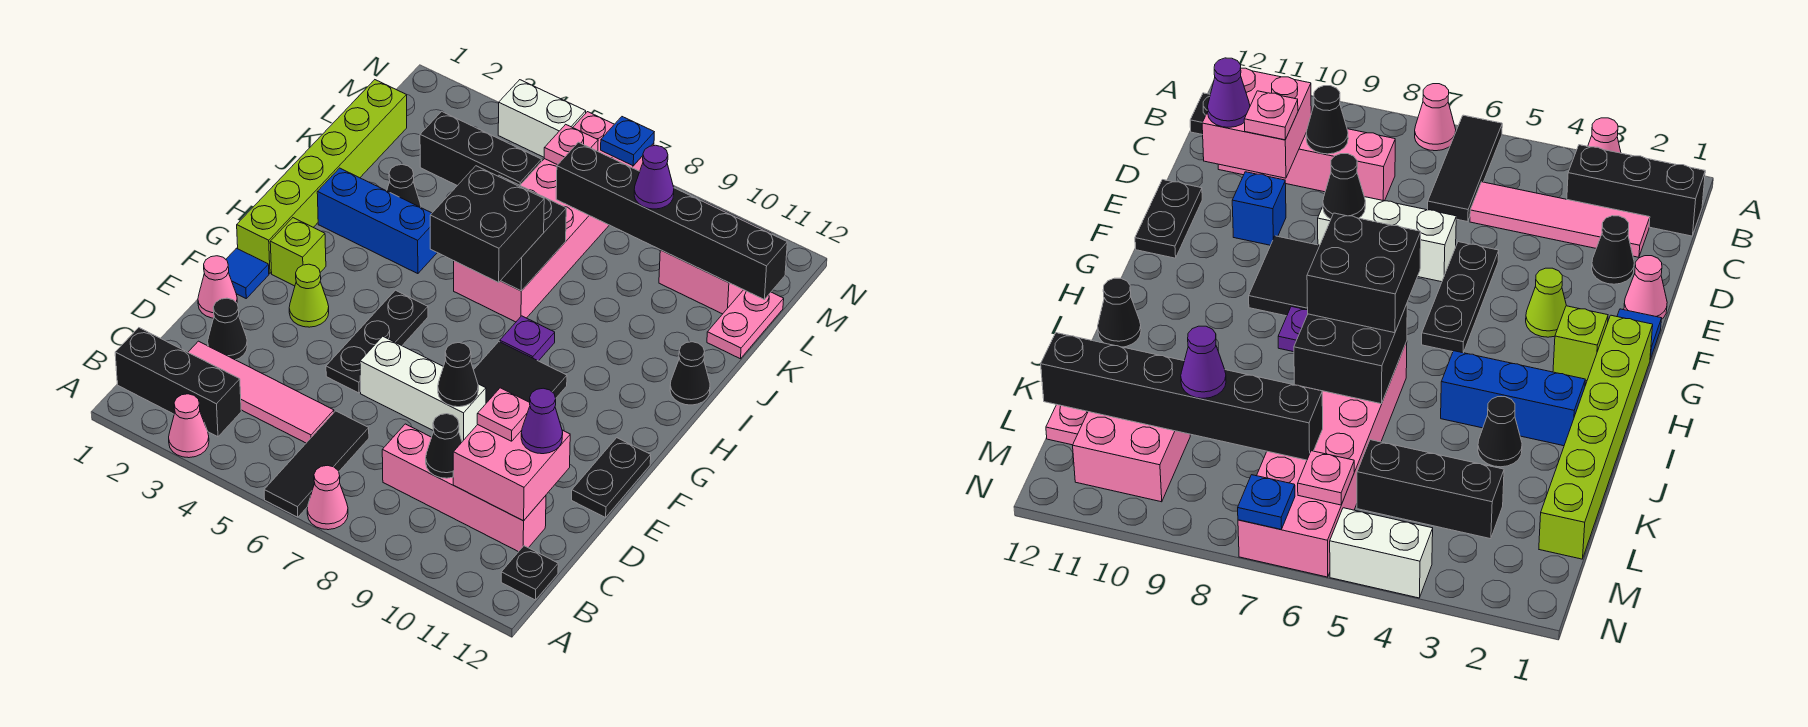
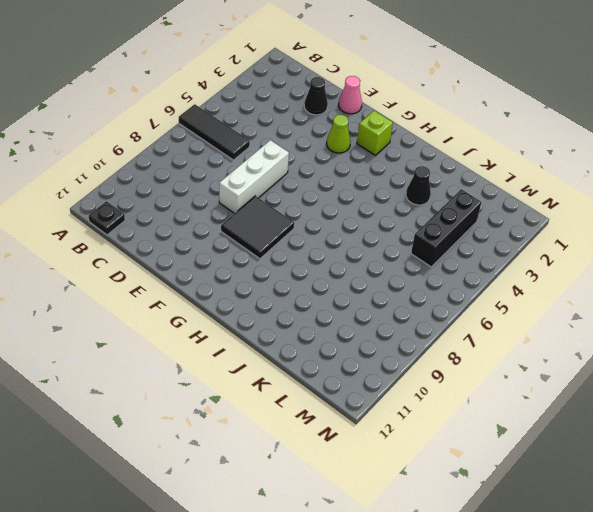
none -> pink 1x1 cone [169,394,209,458]
none -> pink 1x1 cone [307,465,348,530]
none -> black 1x3 brick [115,328,241,437]
none -> pink 1x4 tile [188,341,334,443]

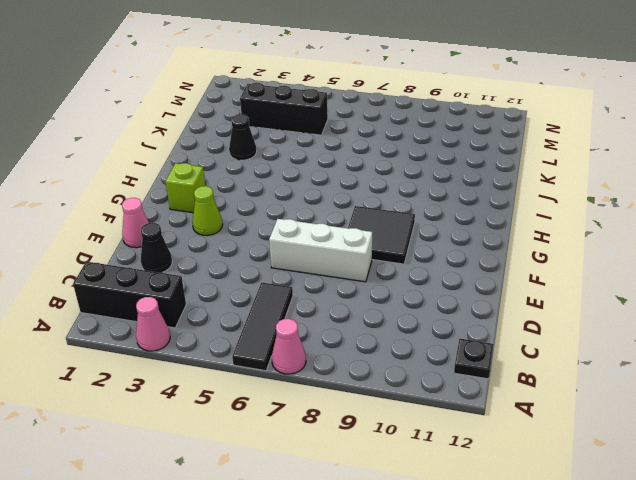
none -> pink 1x4 tile [188,341,334,443]
none -> pink 1x4 brick [382,424,546,552]
none -> black 1x3 plate [326,290,428,393]
none -> blue 1x1 brick [1232,172,1286,245]

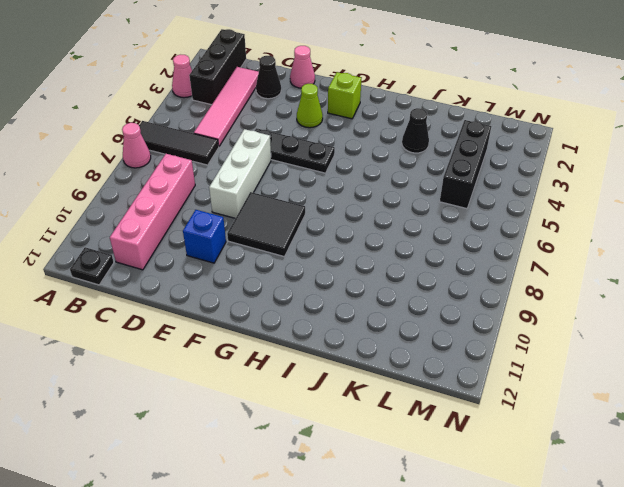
none -> black 1x2 plate [572,438,651,517]
none -> blue 1x1 tile [226,248,269,298]
none -> lime 1x6 brick [237,80,407,273]
none -> purple 1x1 plate [500,316,555,361]

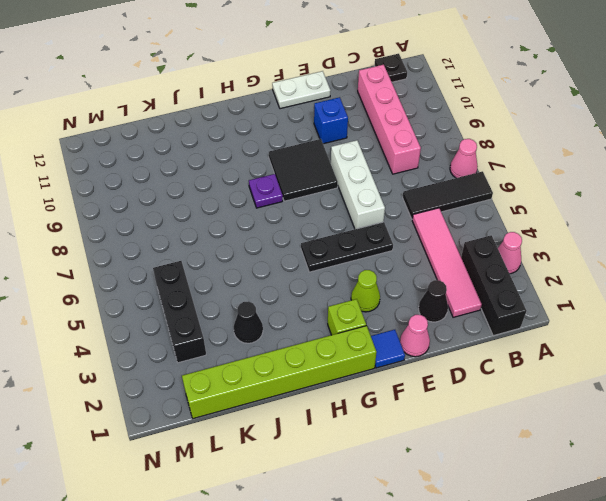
white 1x2 plate [272,71,331,109] -> black 1x2 plate [572,438,651,517]
none -> blue 1x3 brick [317,168,437,274]
none -> pink 2x6 brick [454,112,654,322]
none -> black 1x1 cone [670,342,710,405]
none -> pink 1x2 plate [707,290,784,359]

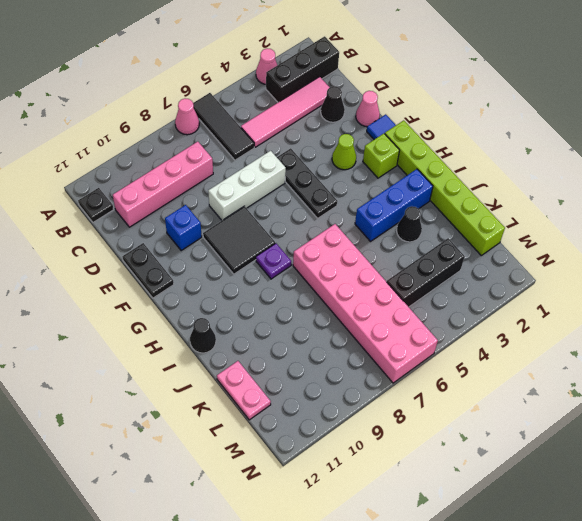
none -> pink 2x2 brick [659,201,771,314]
none -> white 1x2 brick [498,80,586,157]
none -> black 1x1 cone [426,414,462,478]
none -> pink 2x2 brick [453,425,570,521]

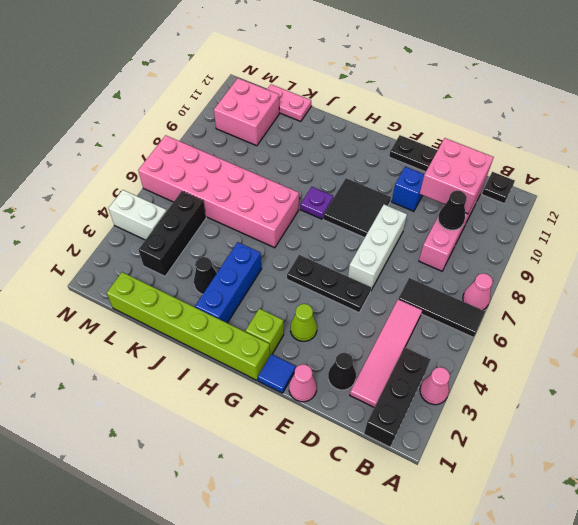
white 1x2 brick [108,190,167,240] -> white 1x2 brick turned to [498,80,586,157]
none -> black 1x1 cone [670,342,710,405]
none -> black 1x1 cone [438,343,478,407]
none -> black 2x2 brick [498,175,566,291]
none -> black 1x6 brick [556,142,787,299]

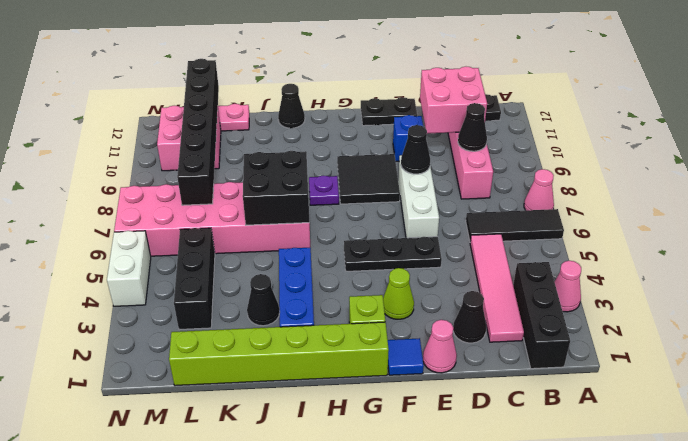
none -> pink 1x1 plate [544,124,598,165]
none -> blue 1x1 plate [601,117,654,166]
none -> pink 1x1 plate [477,388,530,441]
none -> purple 1x1 cone [521,388,563,454]

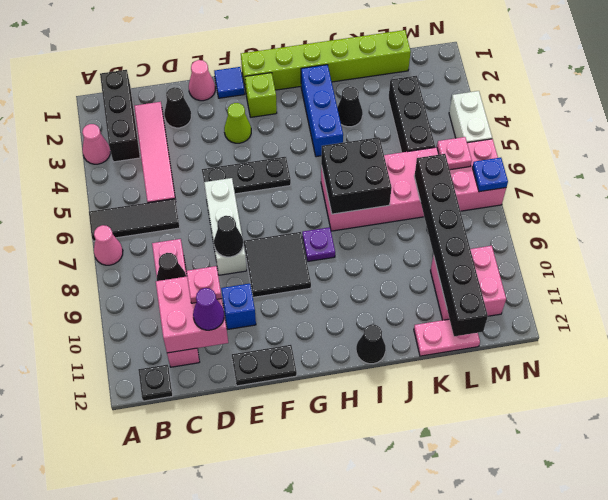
none -> black 2x2 brick [430,166,544,282]
none -> purple 1x1 cone [634,145,674,209]

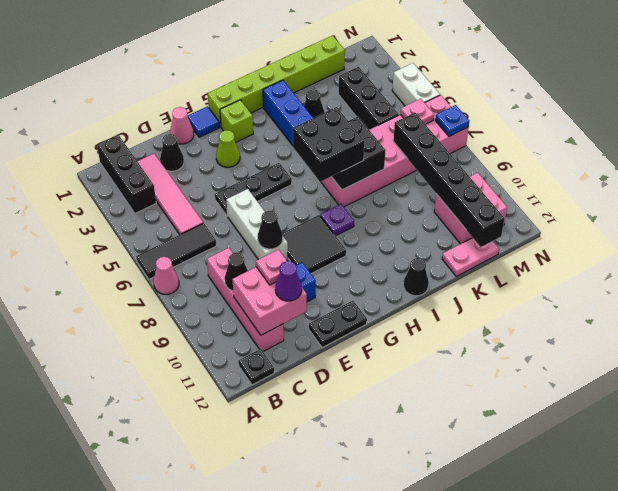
none -> pink 1x1 cone [169,394,209,458]
none -> purple 1x1 cone [634,145,674,209]

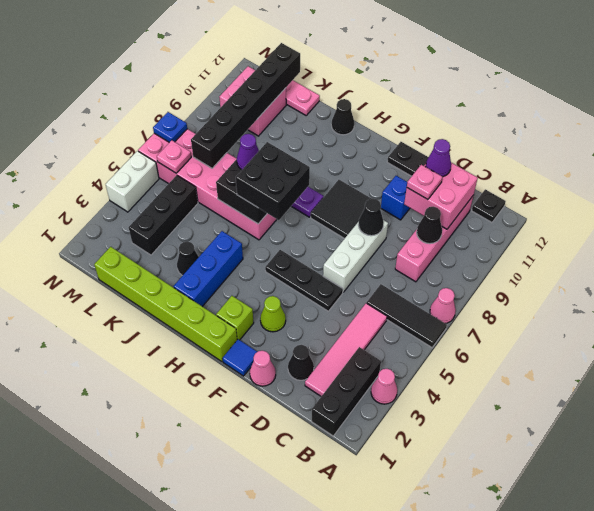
purple 1x1 cone [237,134,259,170] -> purple 1x1 cone moved to [634,145,674,209]

